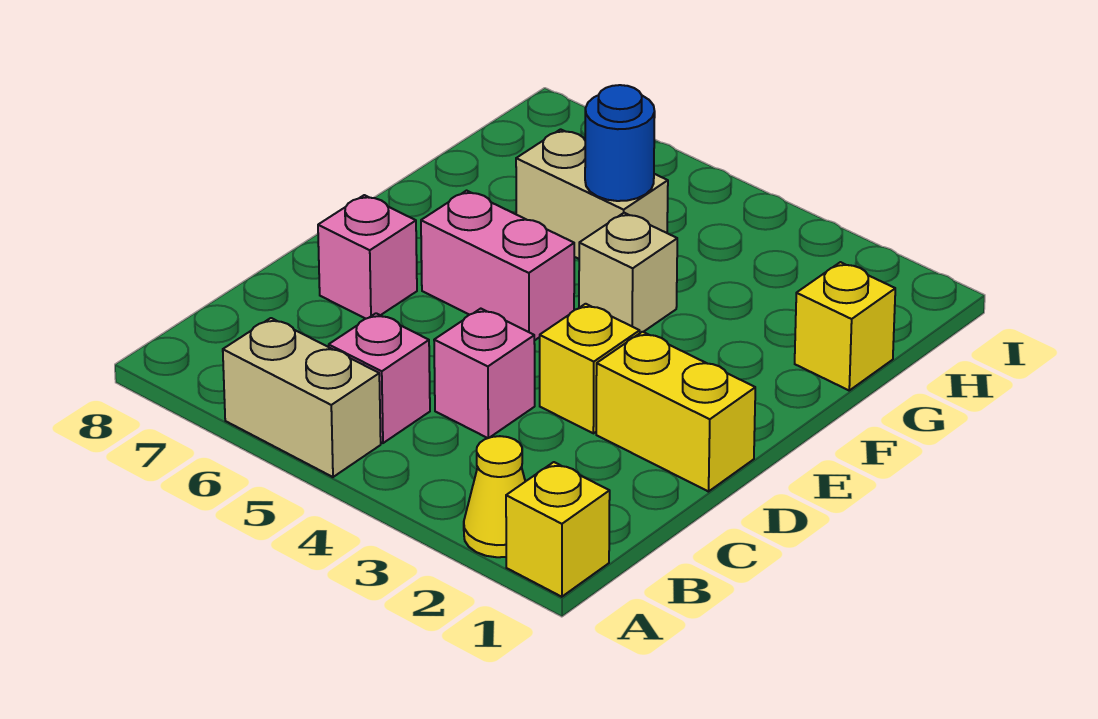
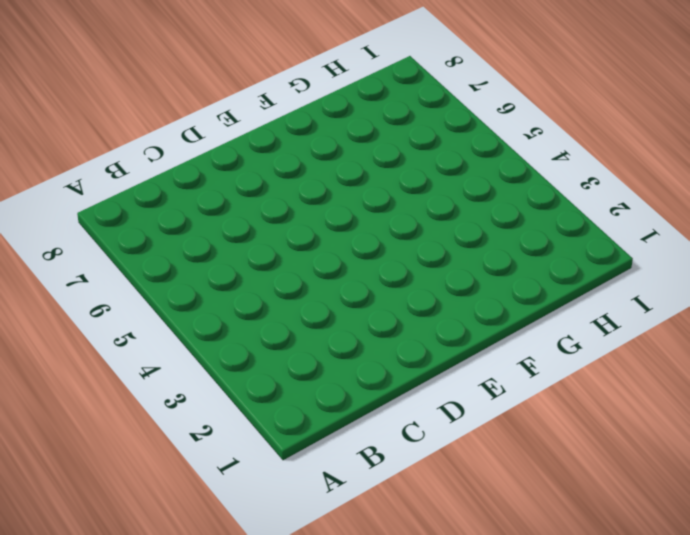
none -> yellow 1x1 brick [506,462,610,597]
none -> yellow 1x1 cone [464,436,525,557]
none -> tan 1x2 brick [223,318,381,477]

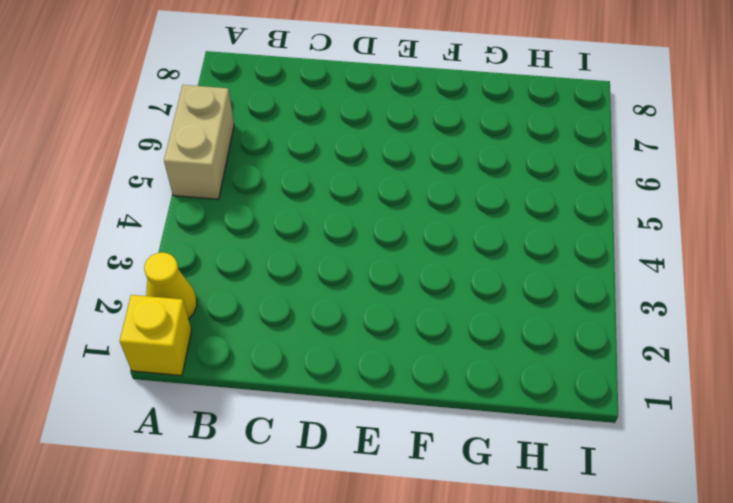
none -> pink 1x1 brick [329,313,430,443]
none -> pink 1x1 brick [434,309,535,438]
none -> yellow 1x2 brick [596,332,755,492]

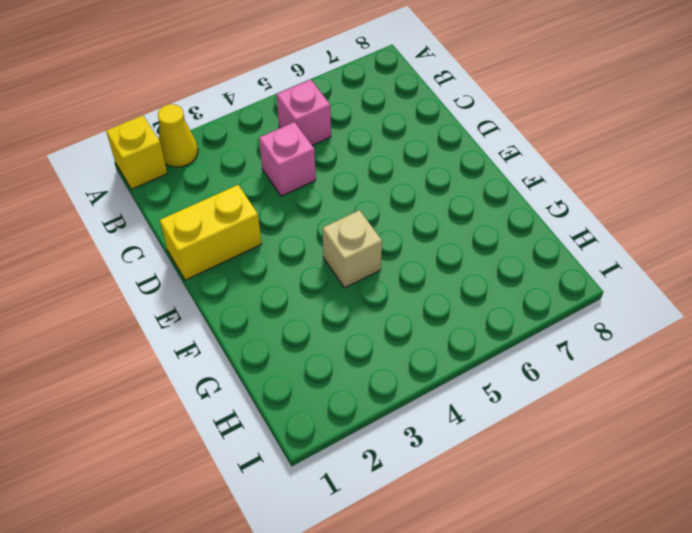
none -> tan 1x2 brick [223,318,381,477]
none -> yellow 1x1 brick [540,304,640,433]
none -> pink 1x1 brick [318,195,417,319]

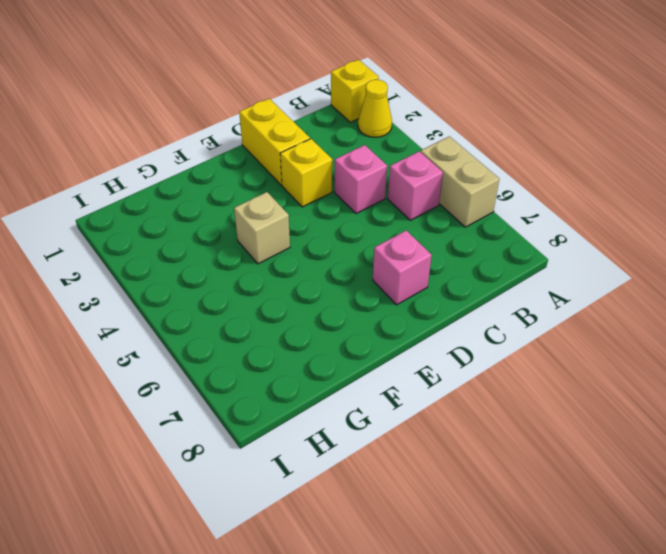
none -> pink 1x2 brick [421,191,574,341]
none -> yellow 1x1 brick [795,262,895,390]
none -> tan 1x2 brick [516,129,668,259]

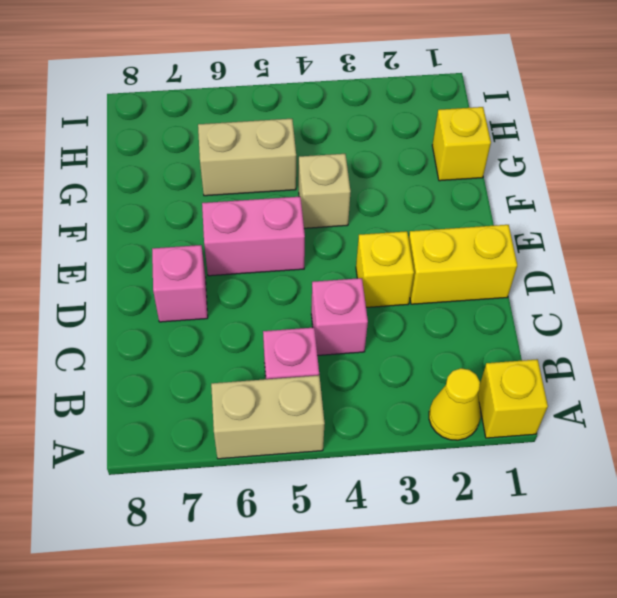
none -> blue 1x1 round brick [585,85,655,201]

